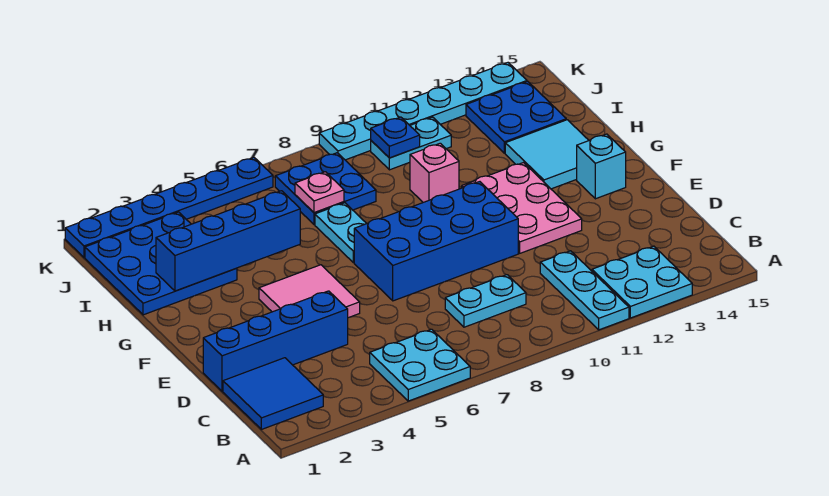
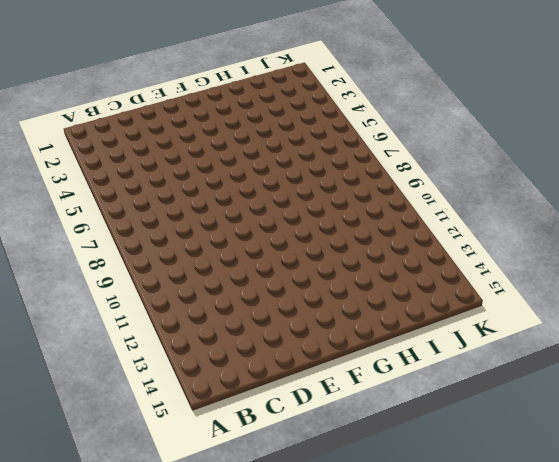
none -> cyan 2x2 plate [370,329,470,401]
none -> cyan 1x3 plate [540,251,629,330]
none -> cyan 2x2 plate [592,246,692,318]

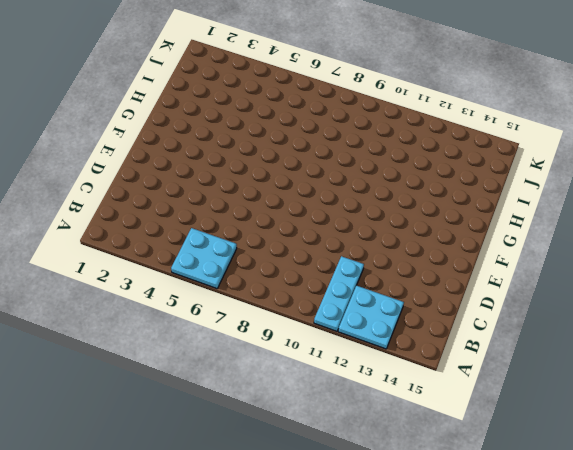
none -> blue 2x2 tile [223,358,323,429]
none -> cyan 1x2 plate [445,275,526,327]
none -> blue 1x4 brick [203,291,348,391]

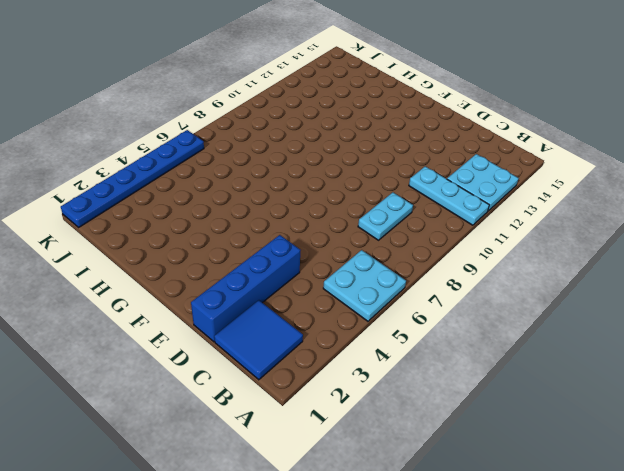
none -> pink 2x2 tile [259,265,360,318]
none -> blue 2x4 brick [354,182,518,301]
none -> pink 2x3 plate [462,163,582,253]

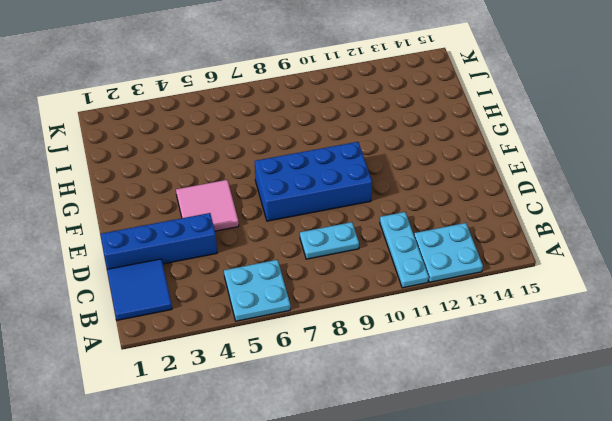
none -> pink 2x3 plate [462,163,582,253]
none -> cyan 1x1 brick [577,134,626,199]
none -> cyan 1x2 plate [315,203,367,263]

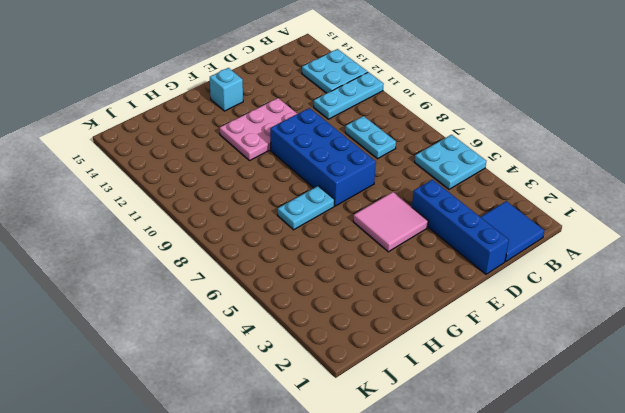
none -> cyan 2x2 tile [505,120,589,189]
none -> blue 3x3 plate [85,212,237,315]
none -> pink 1x1 brick [410,143,459,202]

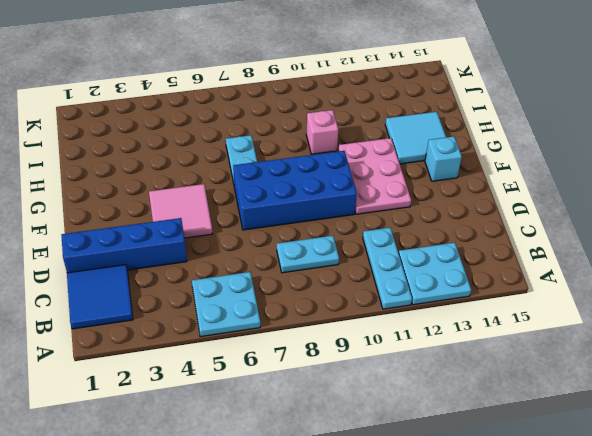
none -> blue 3x3 plate [85,212,237,315]
none -> blue 2x2 plate [275,153,376,224]
none -> blue 2x2 plate [466,82,566,153]

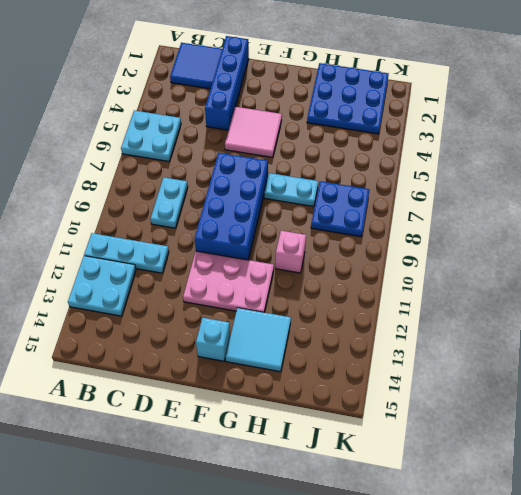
none -> blue 2x2 plate [466,82,566,153]
none -> cyan 1x2 plate [371,117,451,170]
none -> blue 1x6 plate [65,157,273,257]

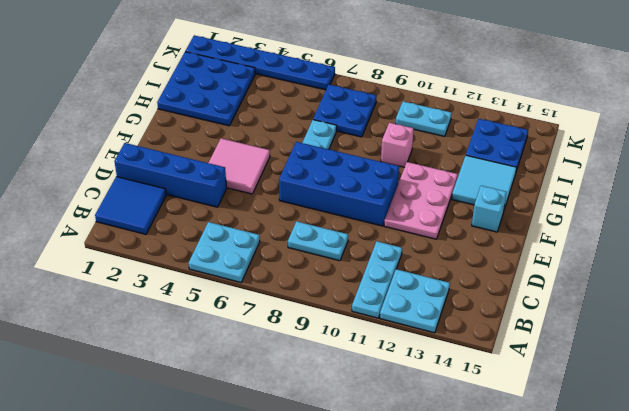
none -> cyan 1x6 plate [319,63,527,160]
none -> blue 1x4 brick [156,191,300,291]
none -> pink 1x1 plate [295,172,344,212]

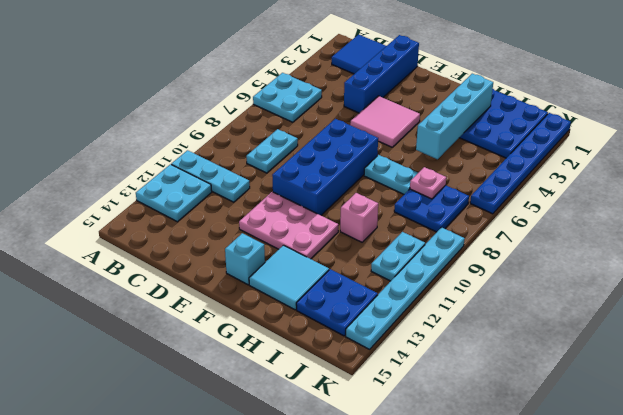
cyan 1x4 brick [416,74,493,159] -> blue 1x4 brick [156,191,300,291]
none -> blue 1x1 plate [371,117,420,158]

